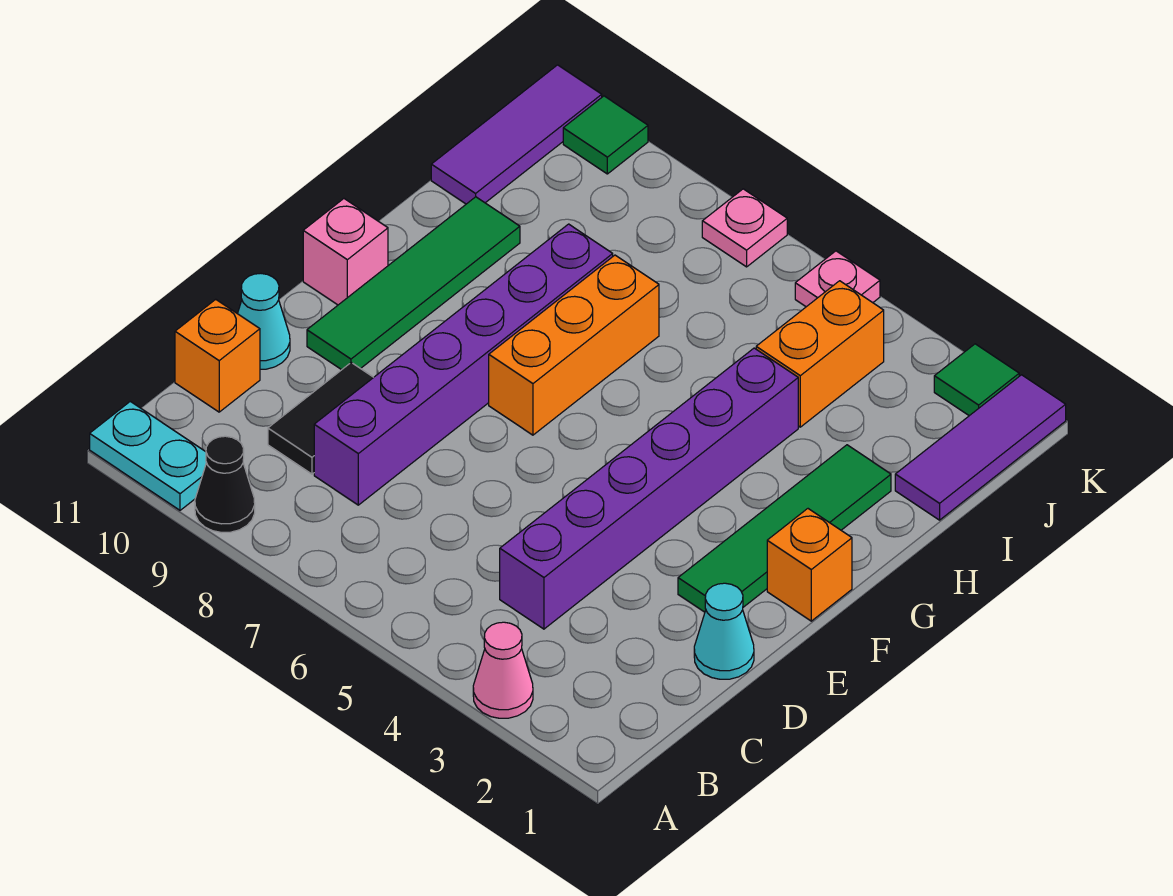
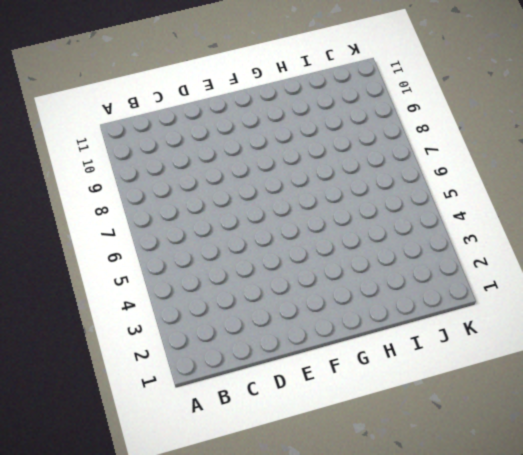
none -> pink 1x1 cone [473,622,533,718]
none -> black 1x1 cone [195,436,255,533]
none -> cyan 1x2 plate [90,401,206,510]

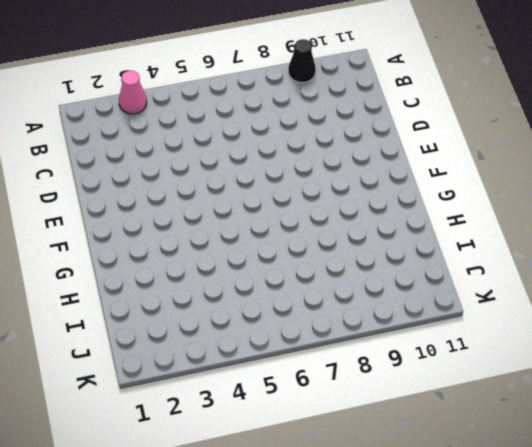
none -> cyan 1x2 plate [90,401,206,510]
none -> purple 1x6 brick [500,348,798,629]
none -> purple 1x6 brick [314,224,613,505]

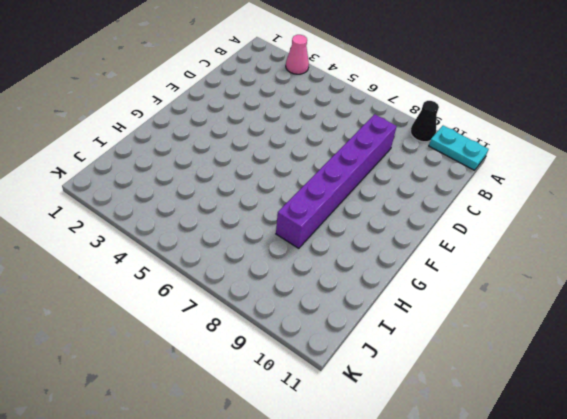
none -> purple 1x6 brick [500,348,798,629]
none -> black 1x2 tile [268,363,374,474]
none -> orange 1x1 brick [175,299,260,412]

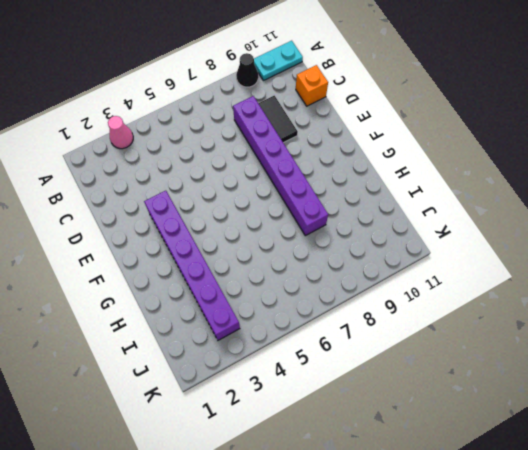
purple 1x6 brick [144,191,240,340] -> purple 1x6 brick moved to [500,348,798,629]
none -> cyan 1x1 cone [694,583,754,679]
none -> cyan 1x1 cone [238,274,290,369]
none -> green 1x4 tile [678,445,891,612]

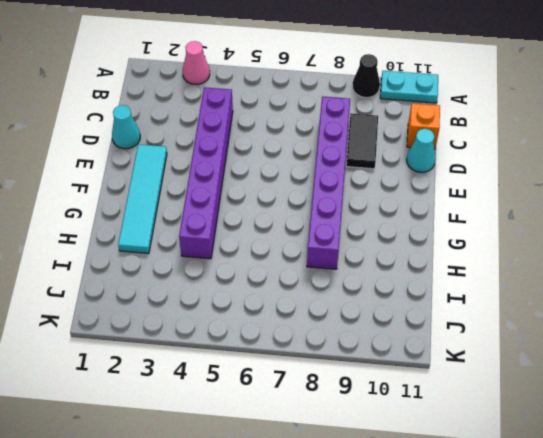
cyan 1x4 tile [118,144,167,254] -> green 1x4 tile [678,445,891,612]
none -> green 1x4 tile [307,197,520,370]
none -> orange 1x1 brick [767,509,852,621]
none -> orange 1x3 brick [489,255,659,435]

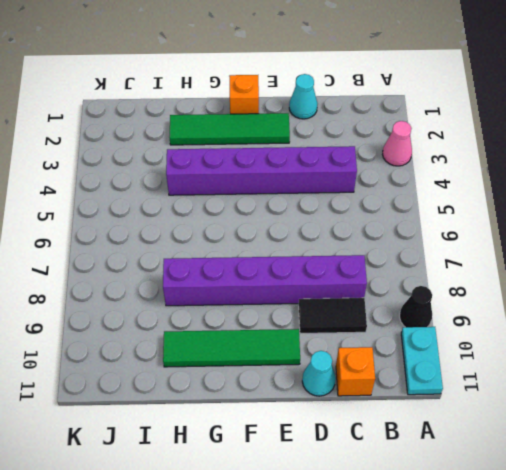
none -> orange 1x3 brick [489,255,659,435]
none -> pink 1x1 brick [303,199,388,305]
none -> purple 1x3 tile [895,375,1066,520]

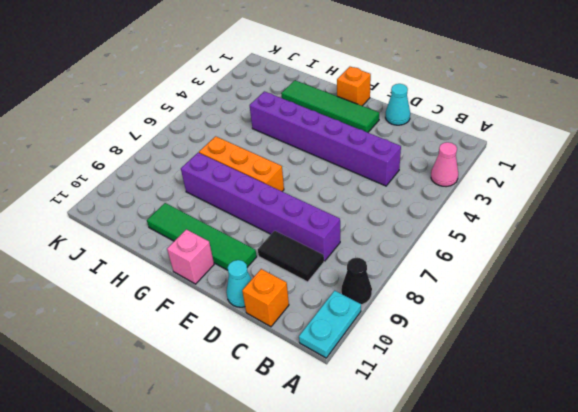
none -> purple 1x3 tile [895,375,1066,520]
none -> orange 1x2 brick [756,281,884,427]
none -> purple 1x3 tile [431,65,602,204]

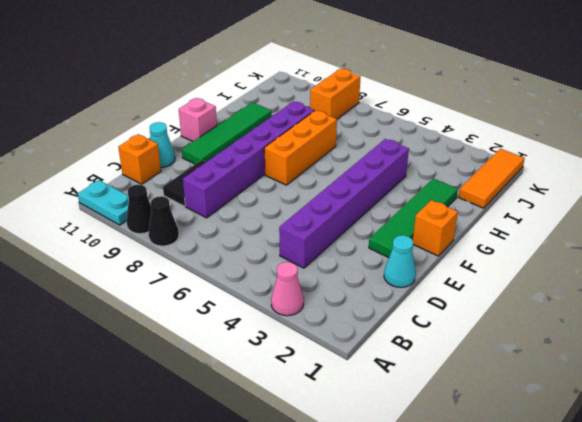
black 1x1 cone [149,196,179,246] -> none
orange 1x3 tile [459,149,525,208] -> purple 1x3 tile [895,375,1066,520]
orange 1x2 brick [310,69,360,119] -> orange 1x2 brick moved to [756,281,884,427]
none -> purple 1x3 tile [431,65,602,204]
none -> green 1x1 tile [934,344,1019,416]
none -> pink 1x1 plate [795,251,880,307]

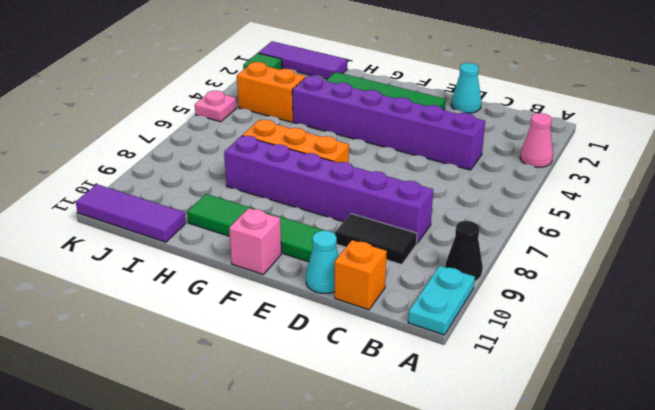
none -> orange 1x1 brick [767,509,852,621]
none -> pink 1x1 plate [702,189,787,267]
none -> green 1x1 tile [563,96,648,174]

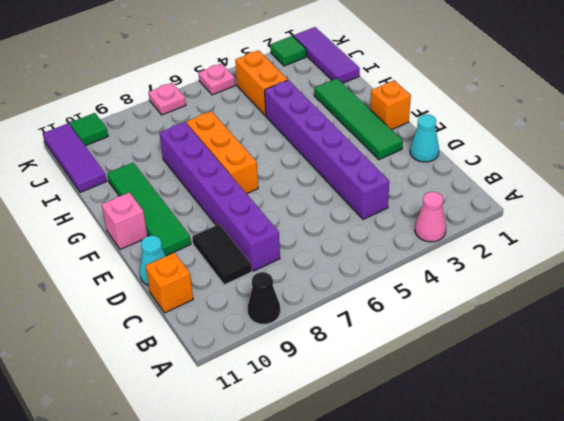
none -> cyan 1x2 plate [90,401,206,510]

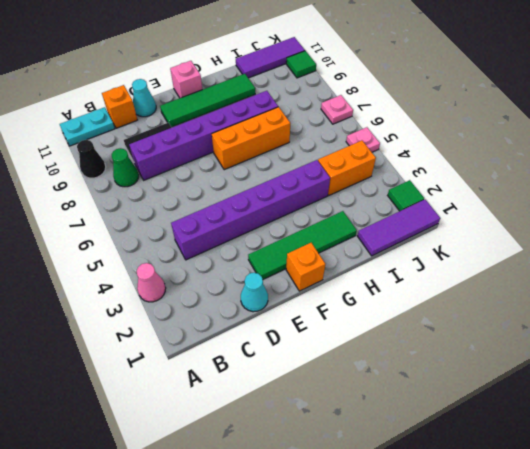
cyan 1x2 plate [60,107,115,146] -> cyan 1x2 plate turned to [90,401,206,510]
green 1x1 cone [112,148,139,187] -> none

